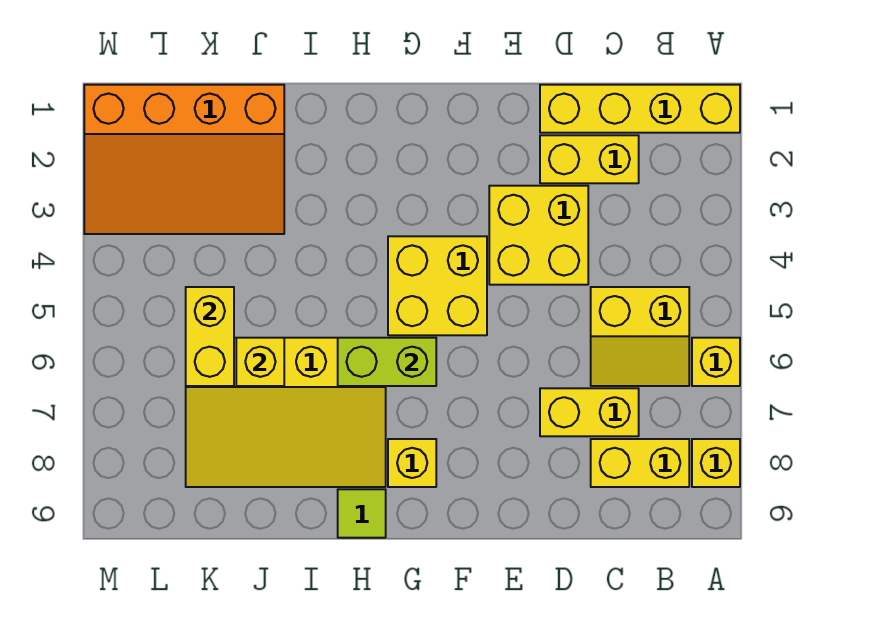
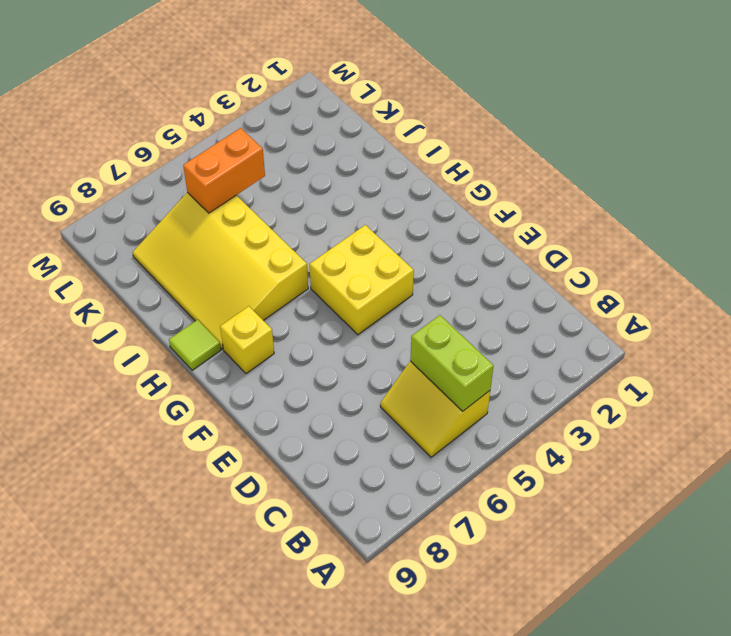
lime 1x2 brick [410,315,494,411] -> lime 1x2 brick moved to [338,338,436,386]
orange 1x2 brick [183,128,265,213] -> yellow 1x2 brick [186,287,234,386]
none -> yellow 1x4 brick [540,85,740,133]
none -> yellow 1x1 brick [692,338,740,386]
none -> yellow 1x1 brick [692,439,740,487]

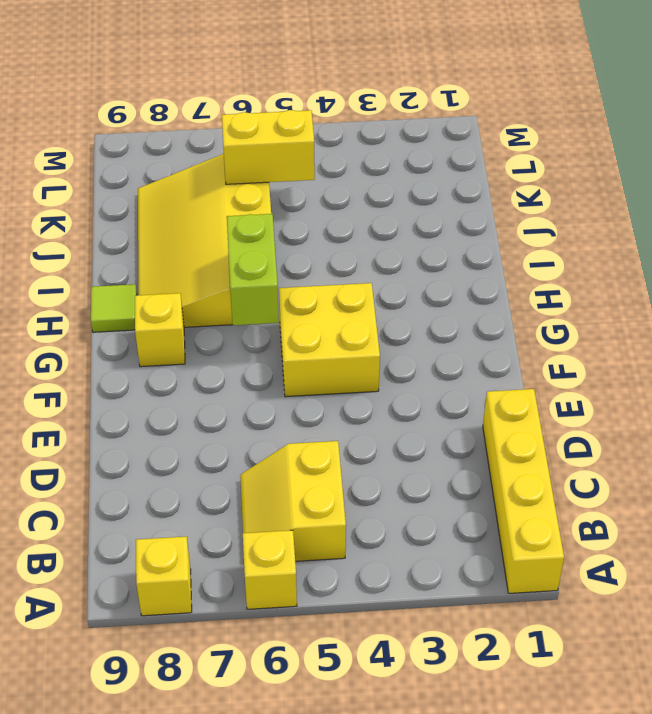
none -> yellow 1x2 brick [591,439,689,487]
none -> yellow 1x2 brick [540,135,639,183]
none -> yellow 1x2 brick [540,388,639,436]

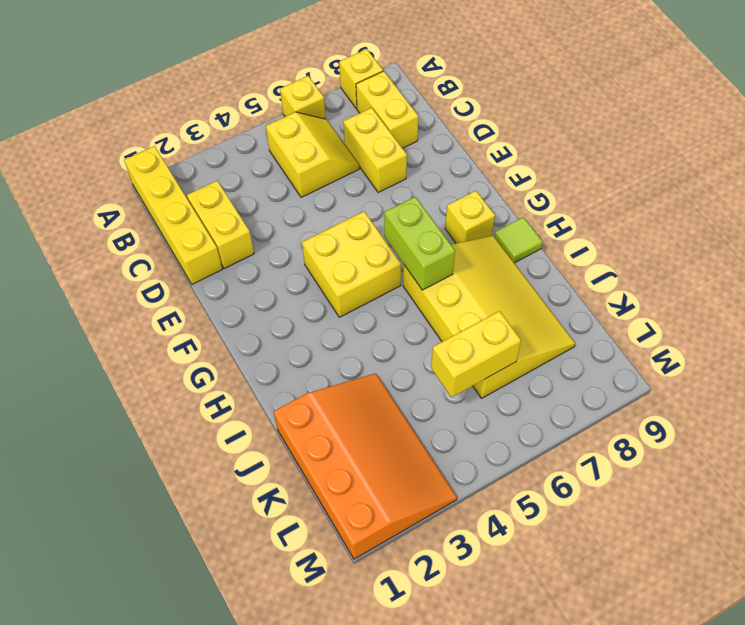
none -> yellow 2x2 brick [489,186,588,285]
none -> yellow 1x1 brick [236,338,284,386]

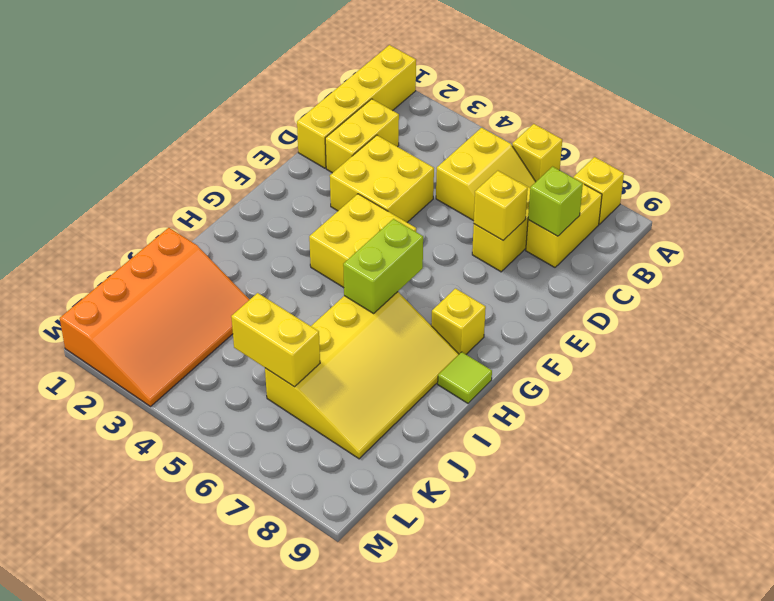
lime 1x1 brick [528,167,583,236] -> none
yellow 1x1 brick [474,171,528,240] -> yellow 1x1 brick moved to [236,338,284,386]

